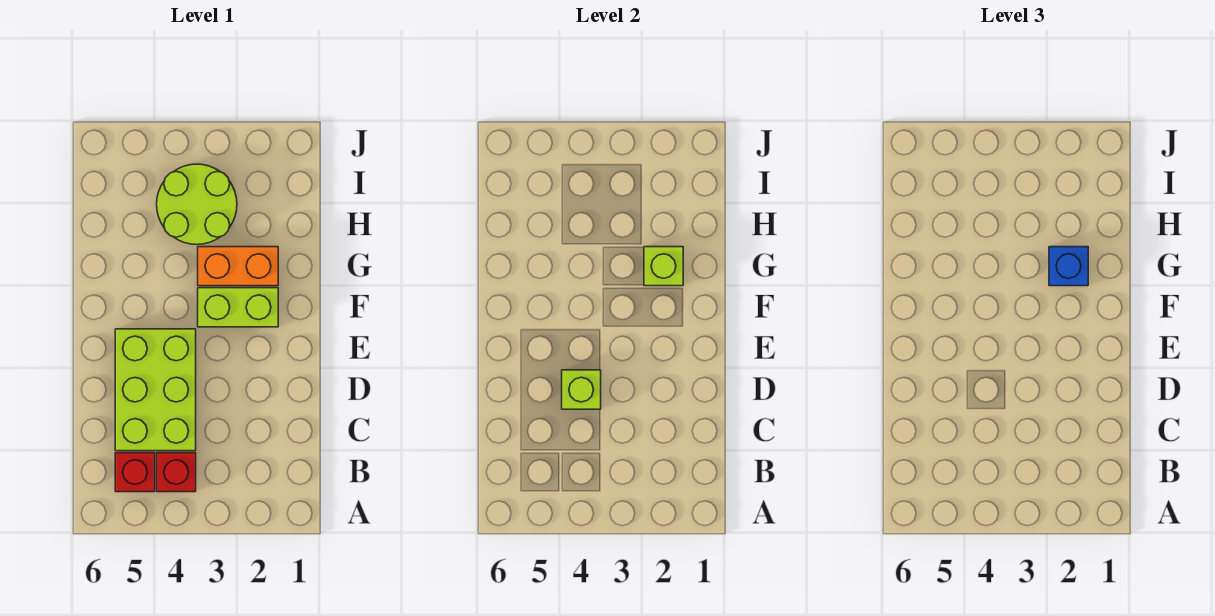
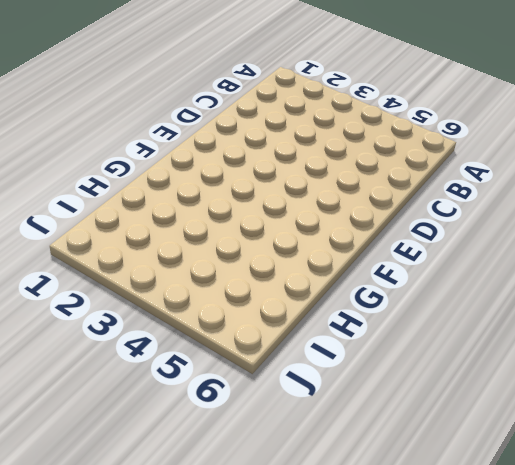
none -> red 1x1 brick [157,453,196,492]
none -> red 1x1 brick [115,453,155,492]

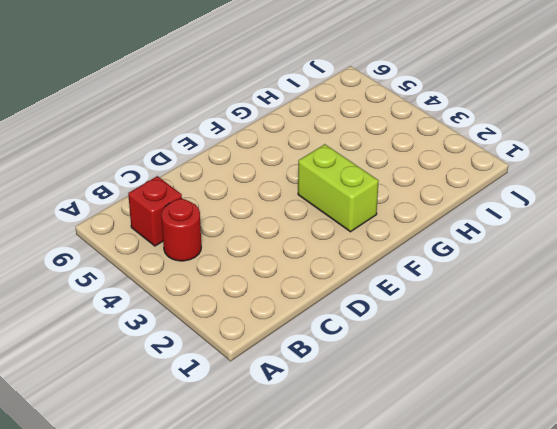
red 1x1 round brick [162,199,201,261] -> red 1x1 brick [157,453,196,492]
none -> lime 2x3 brick [115,329,196,451]
none -> orange 1x2 brick [198,247,278,286]

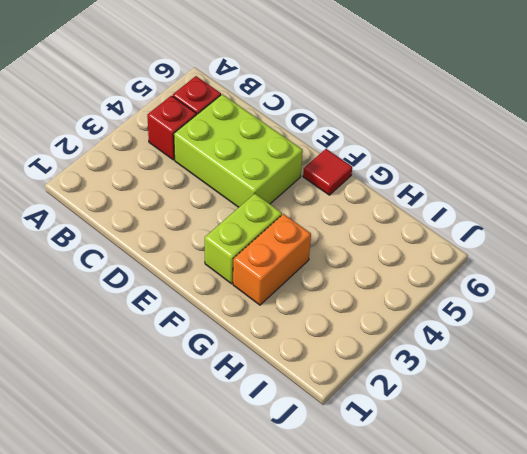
red 1x1 tile [303,149,352,195] -> none
none -> lime 2x2 round brick [157,164,237,245]
none -> lime 1x1 brick [562,370,601,409]

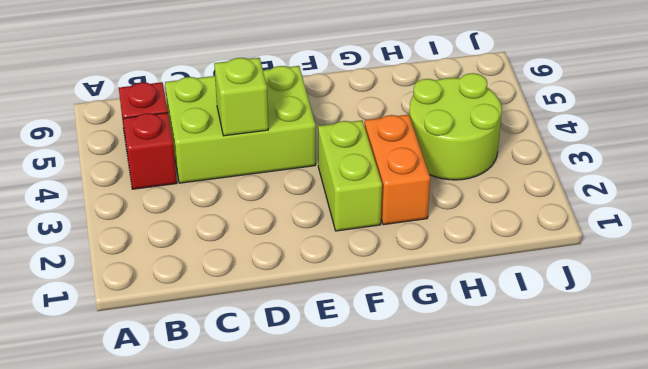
none -> lime 1x1 brick [644,247,683,286]
none -> blue 1x1 brick [1049,247,1088,286]

